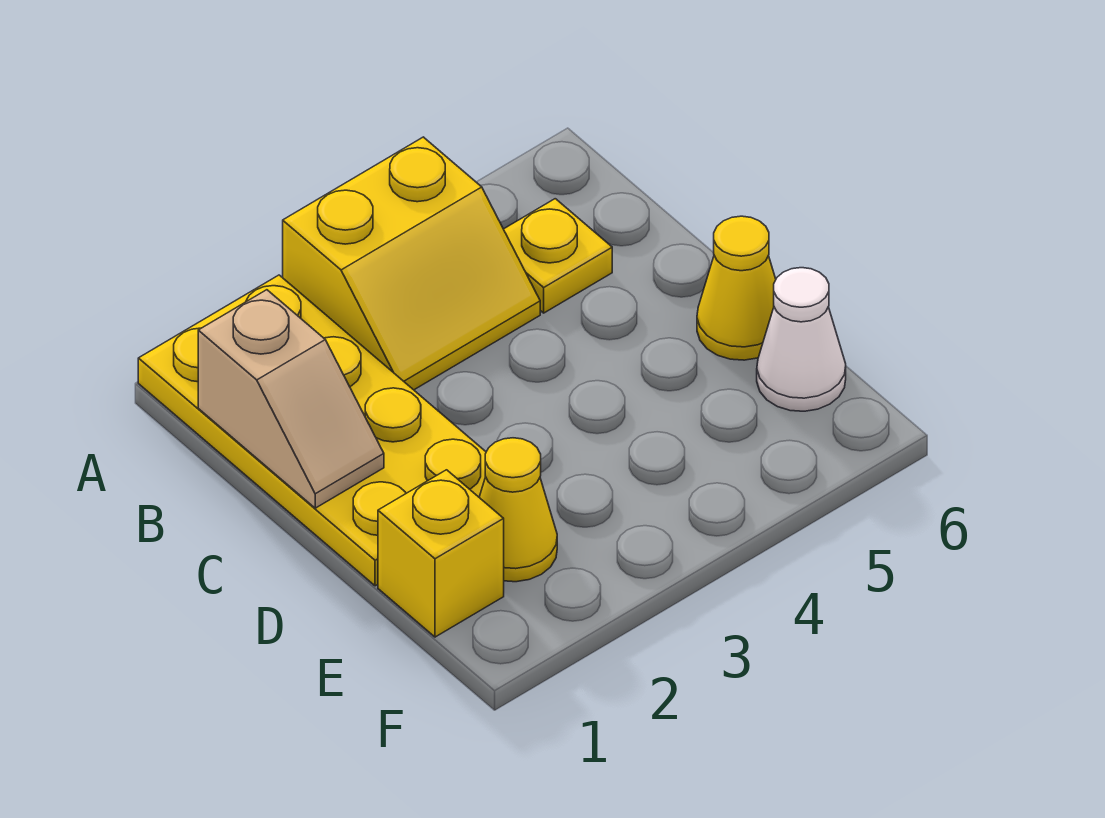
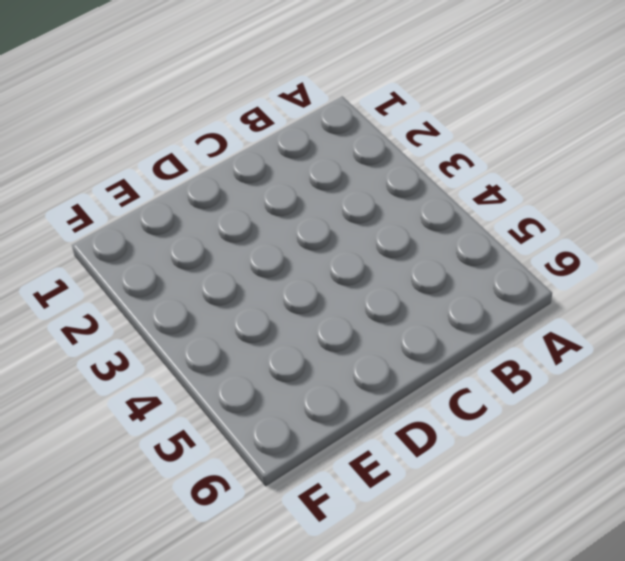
none -> yellow 2x4 plate [138,275,486,586]
none -> yellow 2x2 slope [283,137,540,390]

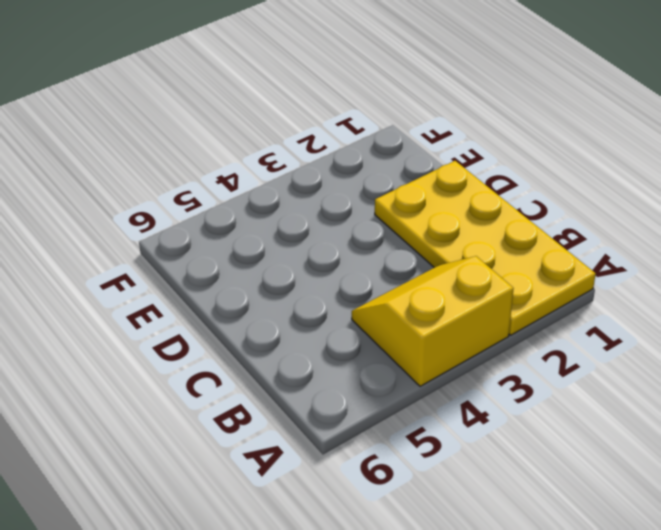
none -> yellow 1x1 plate [504,199,612,313]
none -> yellow 1x1 cone [697,216,776,360]

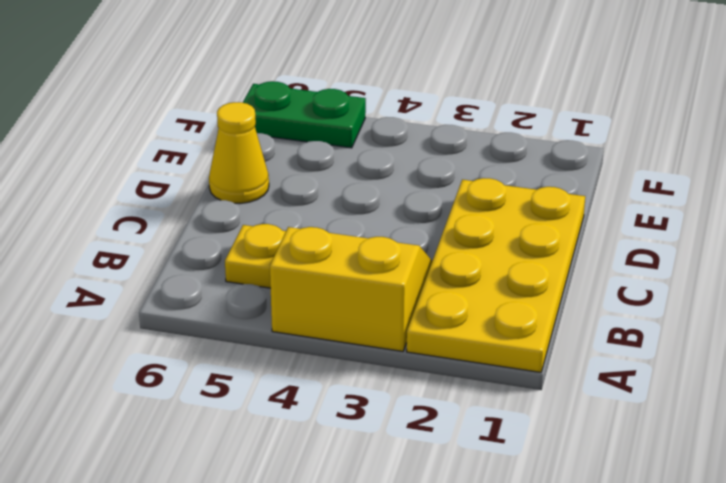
green 1x2 plate [243,81,366,148] -> none
none -> yellow 1x1 brick [378,470,504,637]
none -> yellow 1x1 cone [479,438,557,582]

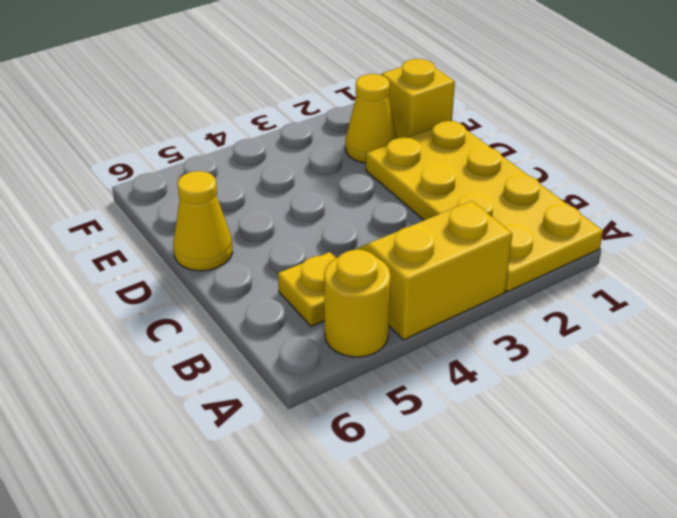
yellow 1x1 round brick [324,250,391,357] -> none
none -> white 1x1 cone [757,268,846,411]
none -> tan 1x2 slope [198,290,384,508]

